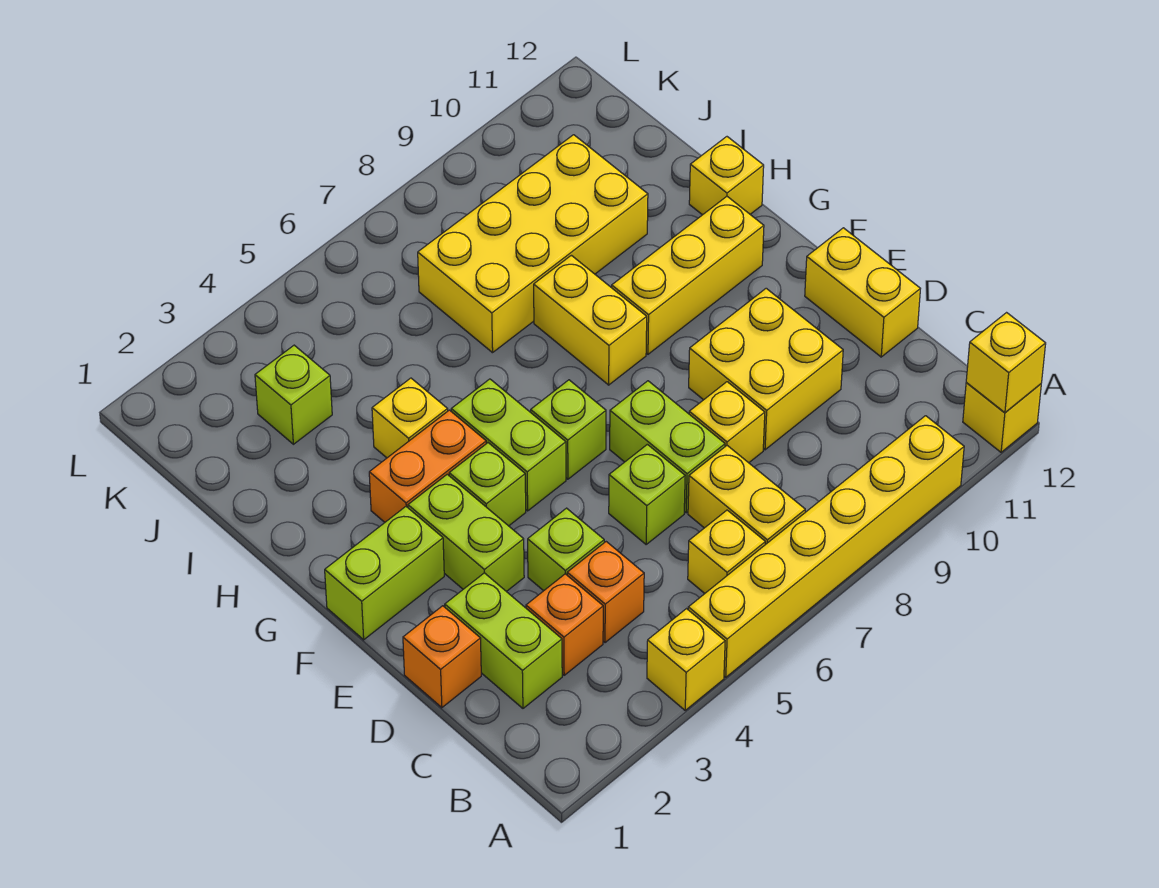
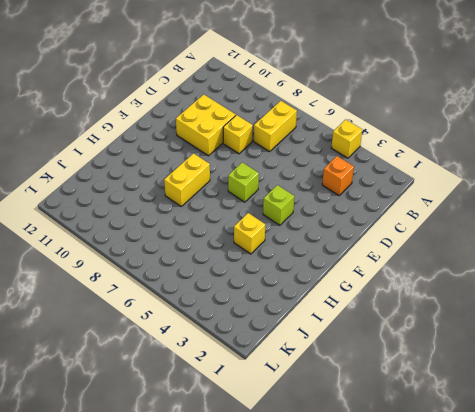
none -> yellow 1x6 brick [688,416,964,677]
none -> yellow 1x1 brick [963,382,1041,452]
none -> yellow 1x1 brick [688,510,765,593]

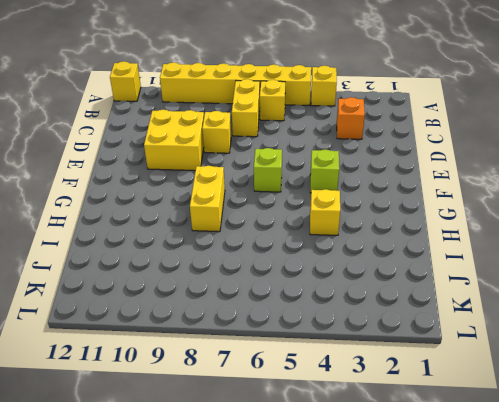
none -> lime 1x2 brick [445,573,562,708]
none -> orange 1x1 brick [567,542,644,643]
none -> orange 1x1 brick [403,606,481,708]

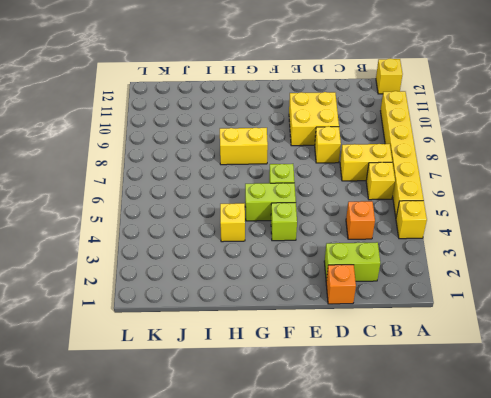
none -> orange 1x1 brick [526,574,603,675]
none -> lime 1x1 brick [528,508,604,591]
none -> lime 1x1 brick [609,444,685,544]

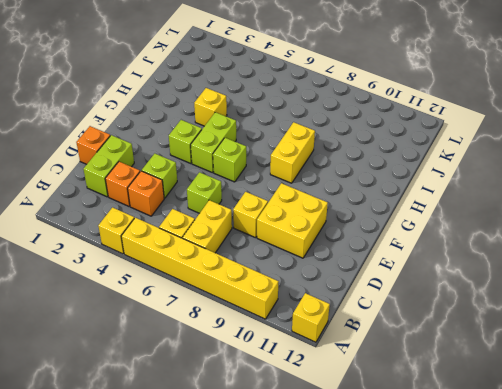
none -> lime 1x2 brick [610,381,725,513]
none -> yellow 1x2 brick [805,228,920,357]
none -> lime 1x2 brick [408,474,524,592]

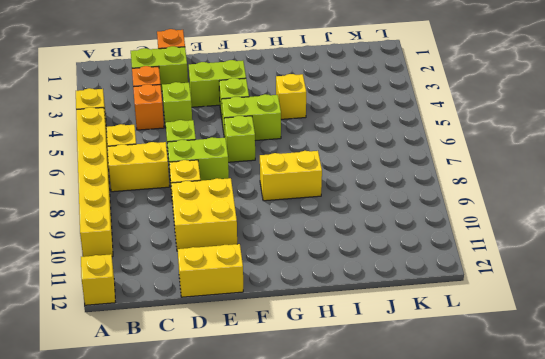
none -> lime 1x2 brick [325,507,444,640]
none -> orange 1x2 brick [369,410,486,522]
none -> yellow 1x3 brick [612,196,764,354]

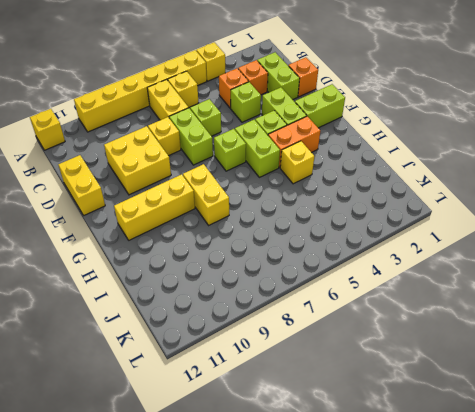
none -> yellow 1x1 brick [689,137,764,215]
none -> yellow 2x4 brick [418,135,648,353]
none -> lime 1x1 brick [255,345,332,444]

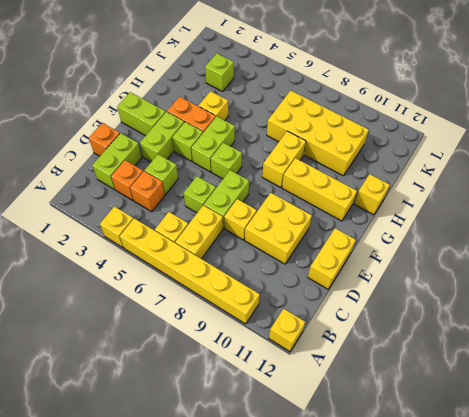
none -> yellow 1x1 brick [966,313,1046,413]

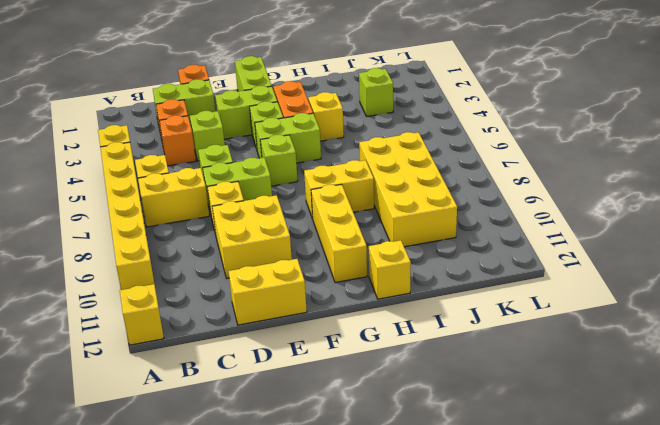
none -> yellow 1x1 brick [966,313,1046,413]

